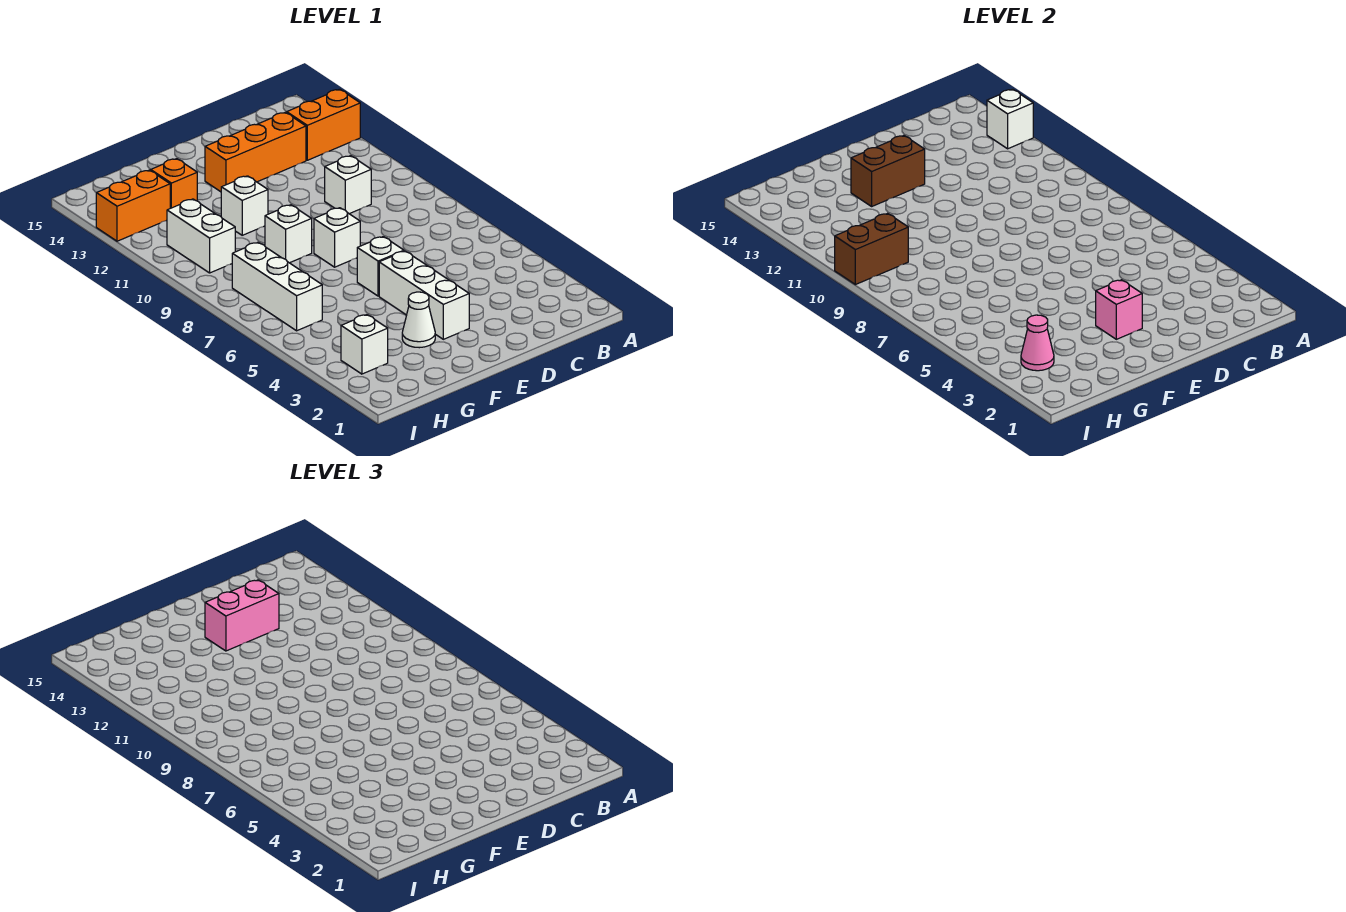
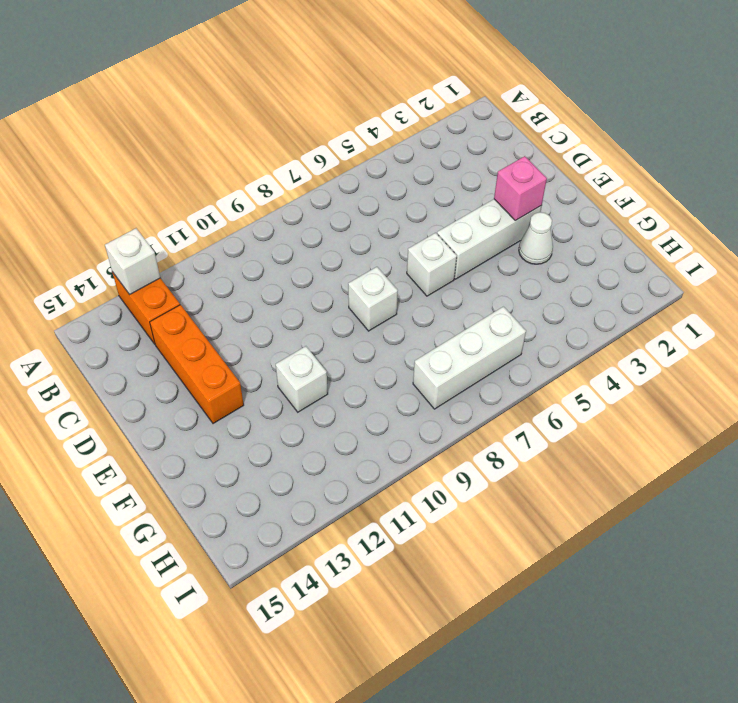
none -> white 1x1 brick [325,156,371,214]
none -> white 1x1 brick [265,205,312,263]
none -> orange 1x1 brick [151,159,197,208]

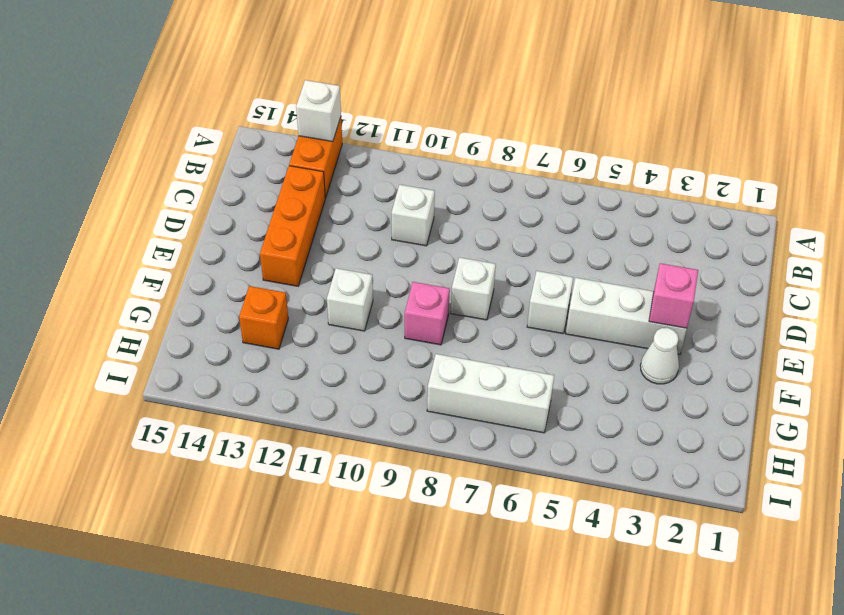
pink 1x1 brick [405,282,450,345] -> white 1x1 brick [265,205,312,263]
none -> white 1x1 brick [341,315,388,374]
none -> white 1x2 brick [167,199,235,273]
none -> orange 1x2 brick [96,170,170,241]

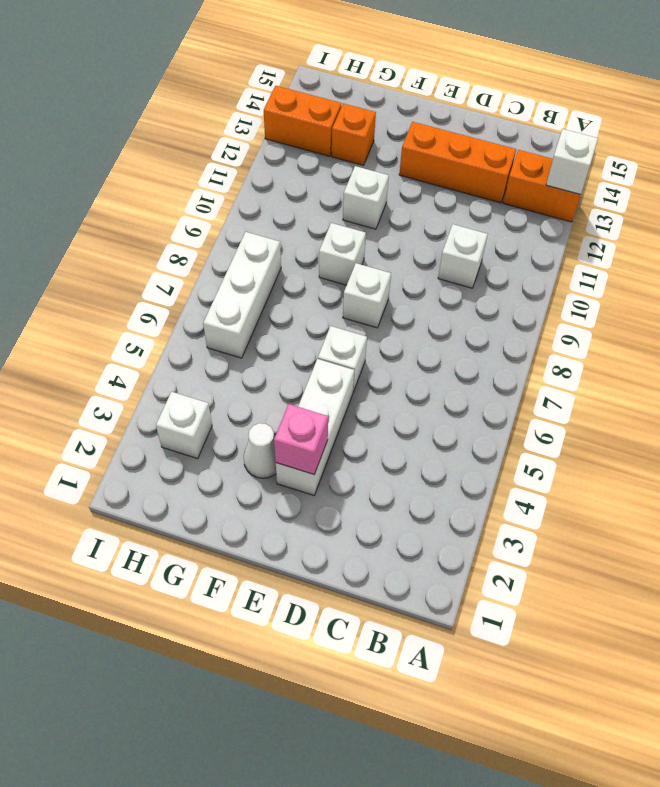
none -> white 1x2 brick [167,199,235,273]
none -> brown 1x2 brick [851,136,925,206]
none -> pink 1x1 cone [1021,315,1054,371]

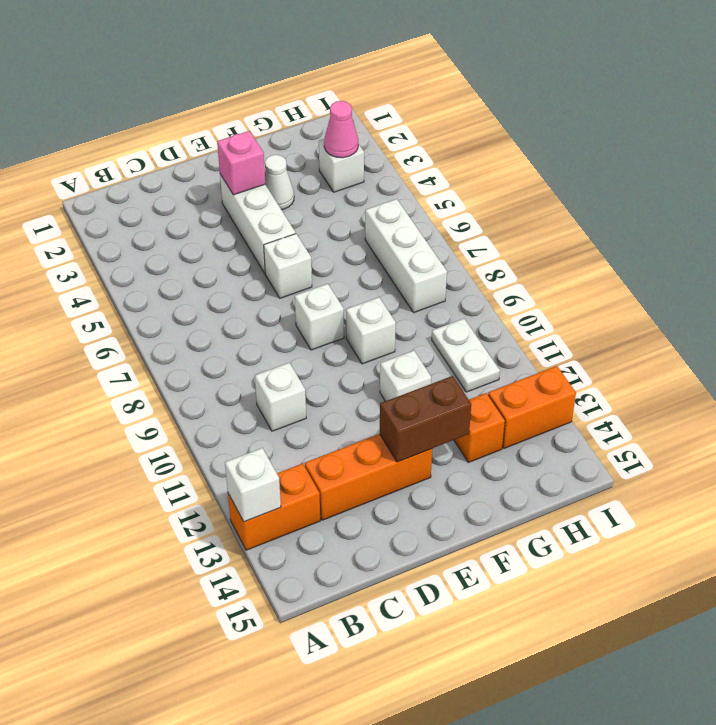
white 1x2 plate [432,319,500,392] -> white 1x2 brick [167,199,235,273]
none -> brown 1x2 brick [835,213,908,285]
none -> pink 1x2 brick [205,580,279,651]

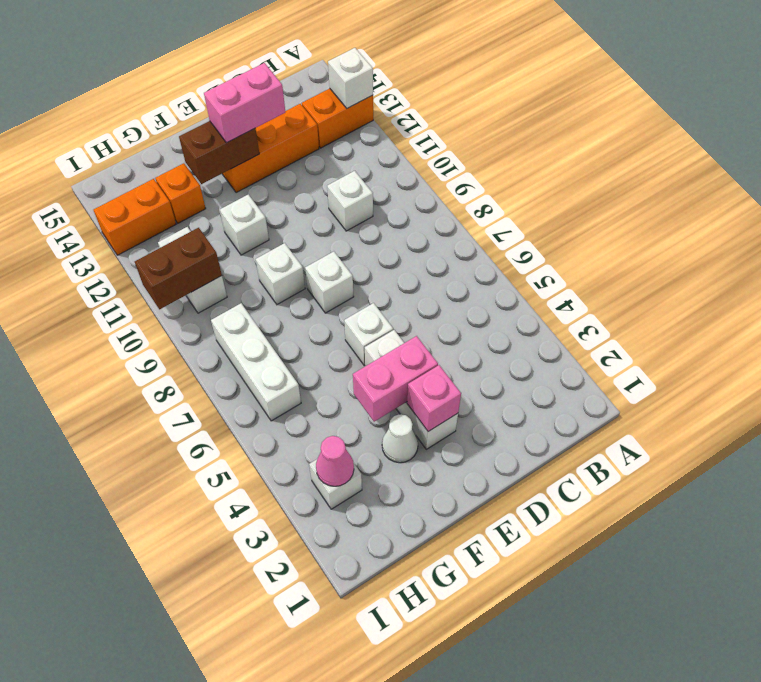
pink 1x2 brick [353,336,438,422] -> none

